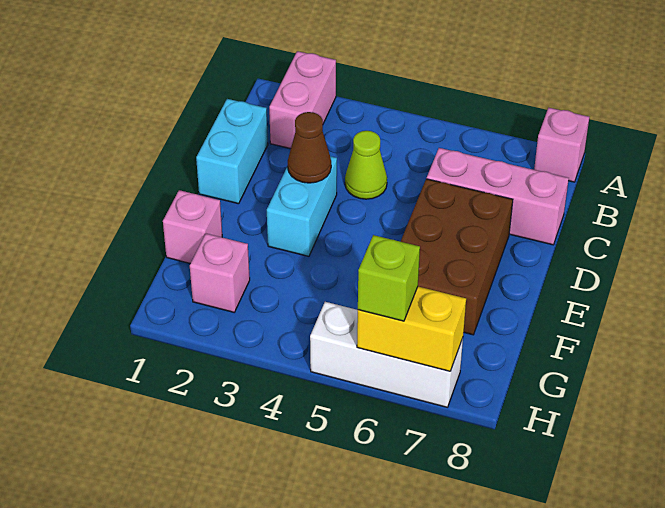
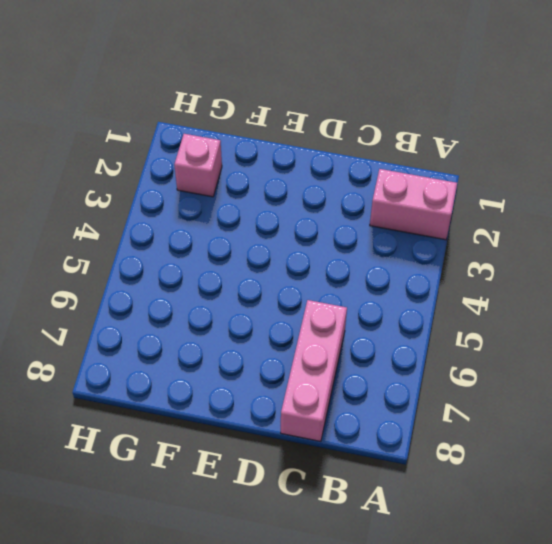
none -> pink 1x1 brick [534,108,589,182]
none -> cyan 1x2 brick [196,99,268,204]
none -> lime 1x1 cone [345,131,387,199]

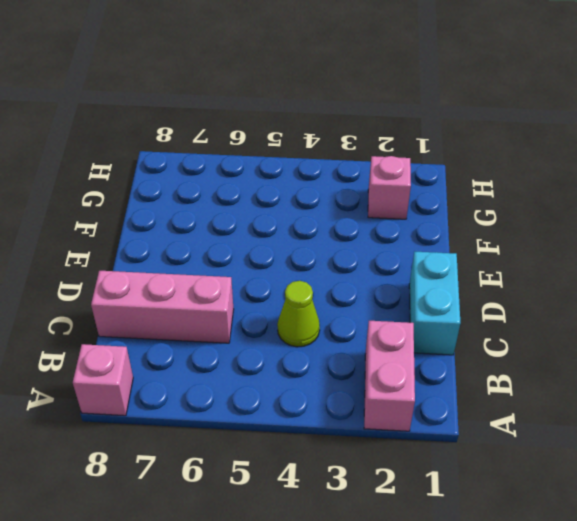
none -> cyan 1x2 brick [267,156,337,256]
none -> brown 2x3 brick [401,179,513,335]
none -> pink 1x1 brick [163,190,222,264]

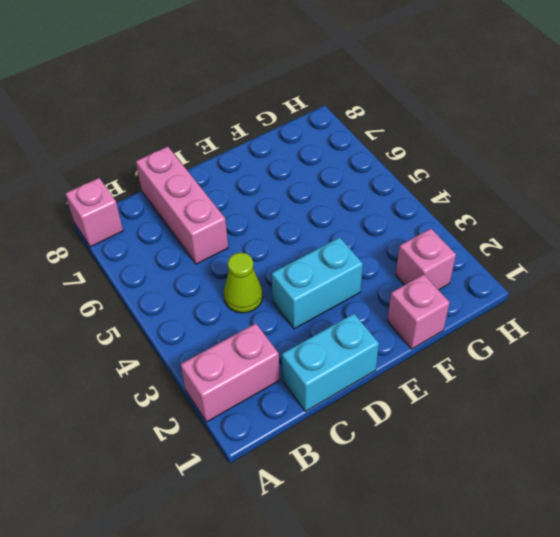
none -> brown 2x3 brick [401,179,513,335]
none -> white 1x3 brick [310,302,463,407]
none -> brown 1x1 cone [288,112,331,183]

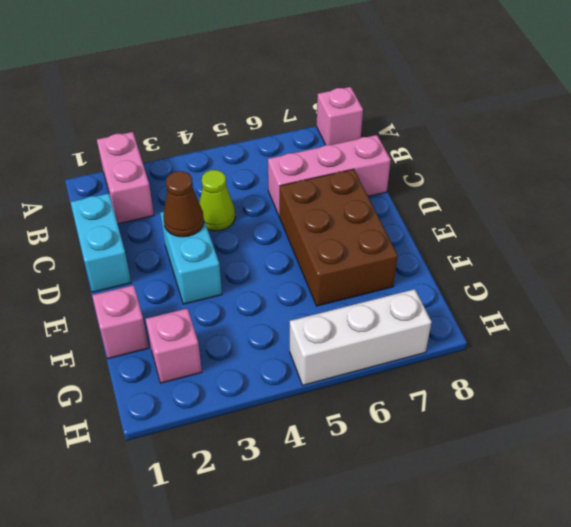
none -> yellow 1x2 brick [357,287,466,371]
none -> lime 1x1 brick [358,235,420,321]

